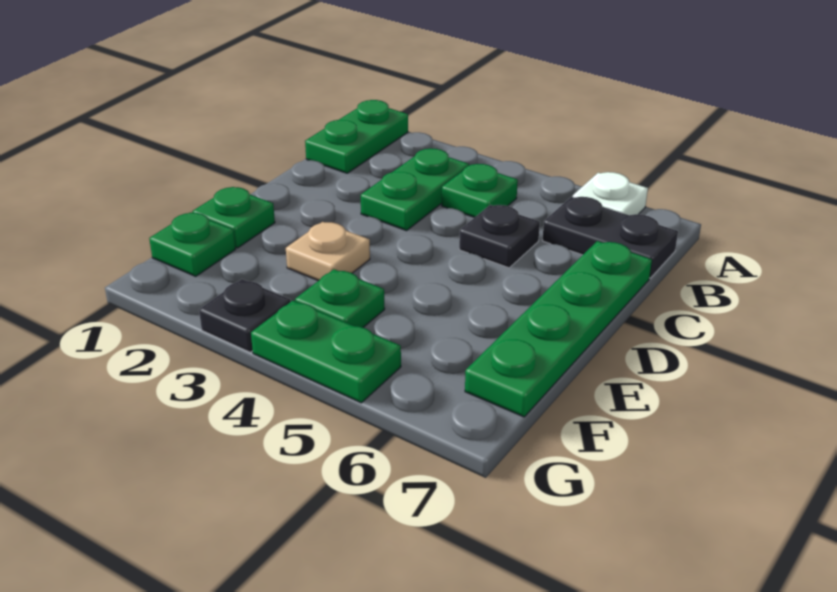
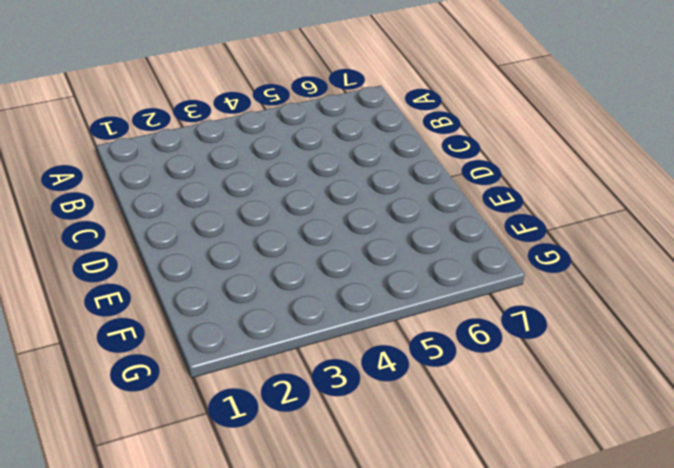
none -> green 1x2 plate [305,100,408,173]
none -> white 1x1 plate [572,172,648,215]
none -> green 1x2 plate [361,148,469,231]

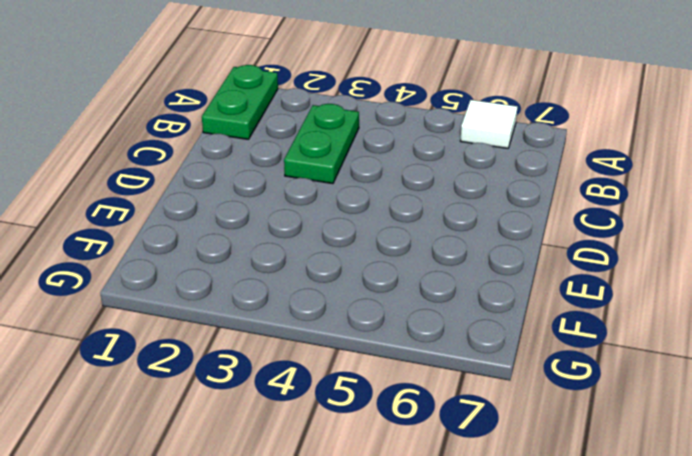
white 1x1 tile [460,100,517,148] -> white 1x1 plate [572,172,648,215]
none -> green 1x1 plate [442,164,518,218]
none -> black 1x2 plate [542,197,678,278]
none -> black 1x1 plate [459,205,540,268]

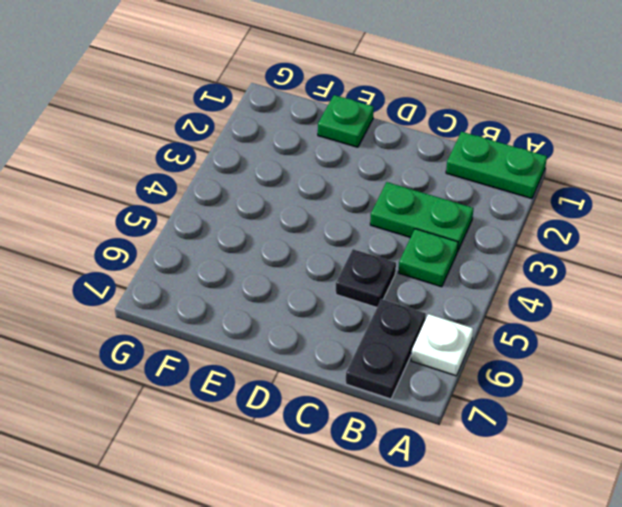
none -> green 1x4 plate [465,241,652,417]
none -> tan 1x1 plate [286,222,370,281]
none -> green 1x1 plate [149,212,236,276]

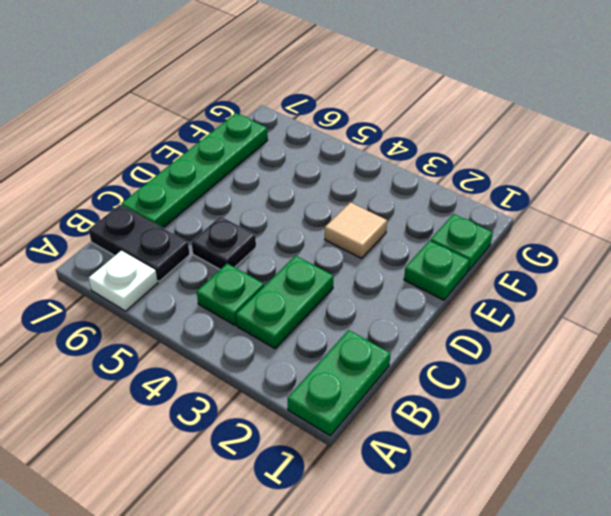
tan 1x1 tile [325,202,387,258] -> tan 1x1 plate [286,222,370,281]
none -> green 1x1 plate [295,269,385,327]
none -> black 1x1 plate [199,279,291,352]
none -> green 1x2 plate [251,301,401,403]

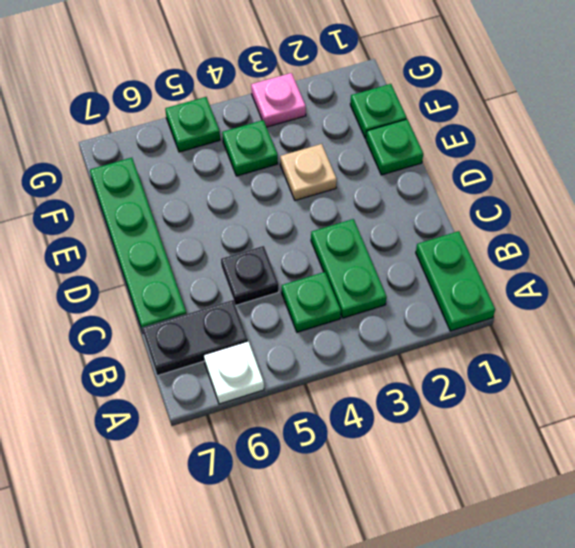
pink 1x1 plate [251,73,306,127] -> black 1x1 plate [199,279,291,352]
green 1x1 plate [165,97,220,152] -> green 1x2 plate [251,301,401,403]

